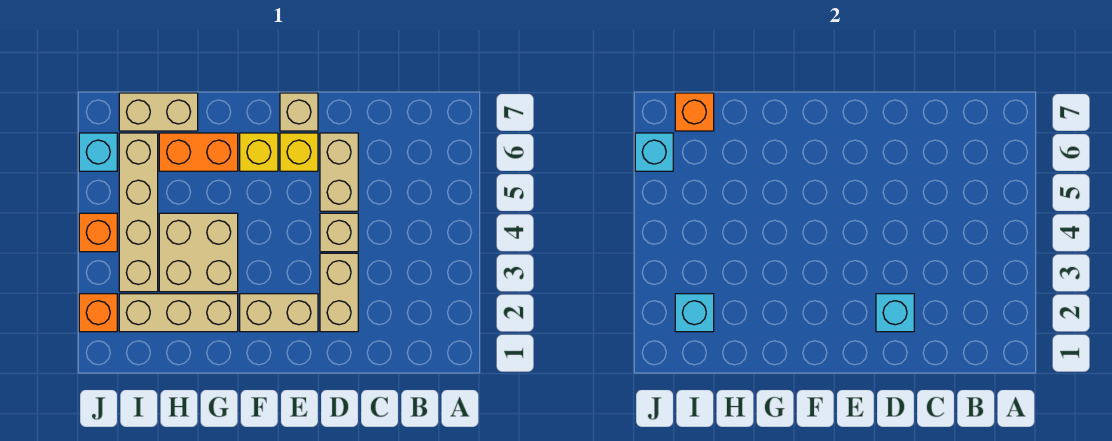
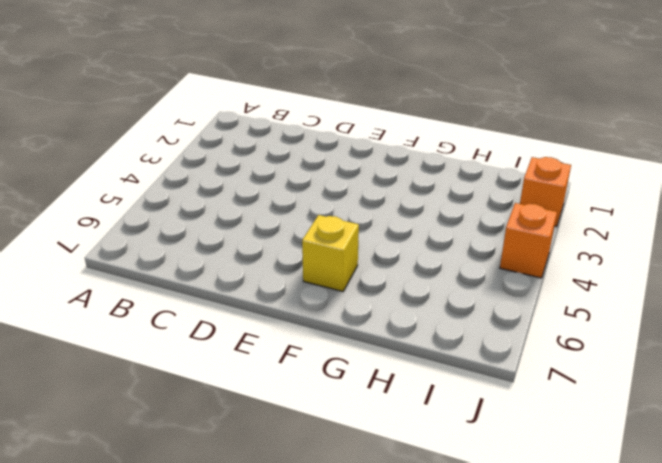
none -> tan 1x2 brick [320,253,358,332]
none -> tan 1x1 brick [320,213,358,252]
none -> tan 1x2 brick [320,133,358,211]

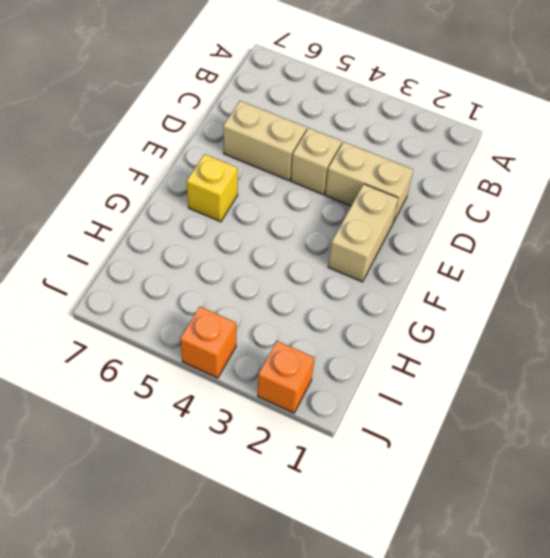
none -> yellow 1x1 brick [280,133,318,171]
none -> tan 1x1 brick [280,93,318,131]
none -> tan 1x3 brick [119,294,238,332]

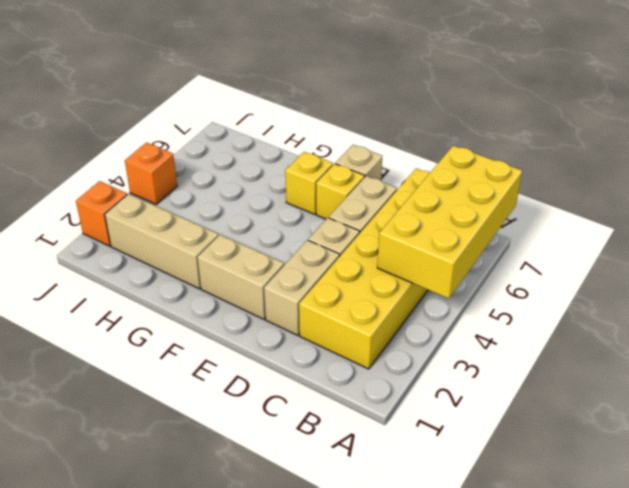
yellow 2x4 brick [377,146,522,299] -> none
yellow 2x6 brick [299,169,430,369] -> none
none -> tan 2x2 brick [159,213,238,292]
none -> orange 1x2 brick [159,133,238,171]
none -> tan 1x2 brick [119,93,198,131]

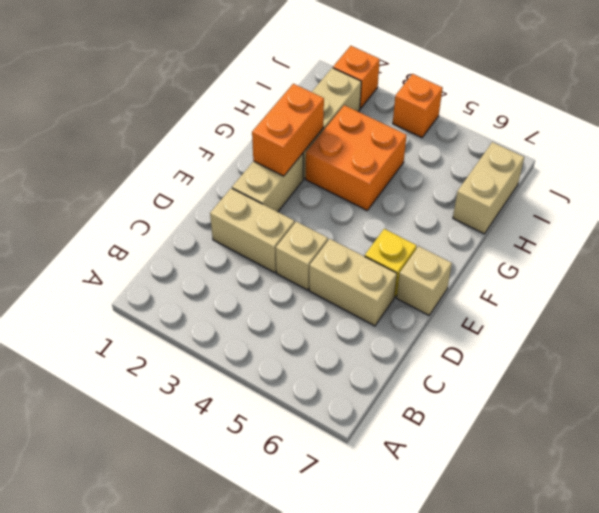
orange 1x2 brick [252,84,324,176] -> orange 1x2 brick moved to [159,133,238,171]
orange 2x2 brick [306,105,407,210] -> tan 2x2 brick [159,213,238,292]
none -> yellow 1x1 brick [240,133,278,171]
none -> tan 1x4 brick [119,133,158,292]
none -> cyan 1x1 brick [79,133,117,171]

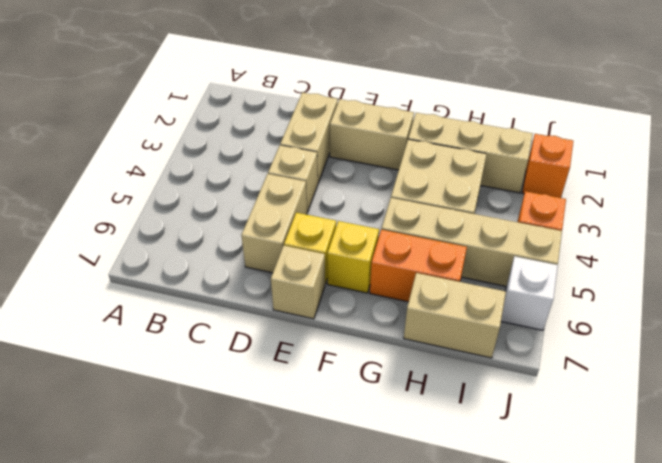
tan 1x4 brick [382,198,562,286] -> tan 1x4 brick turned to [119,133,158,292]
white 1x1 brick [501,256,558,330] -> cyan 1x1 brick [79,133,117,171]
none -> cyan 1x1 brick [876,294,914,332]
none -> cyan 1x1 brick [675,294,714,332]
none -> orange 1x1 brick [675,93,714,131]

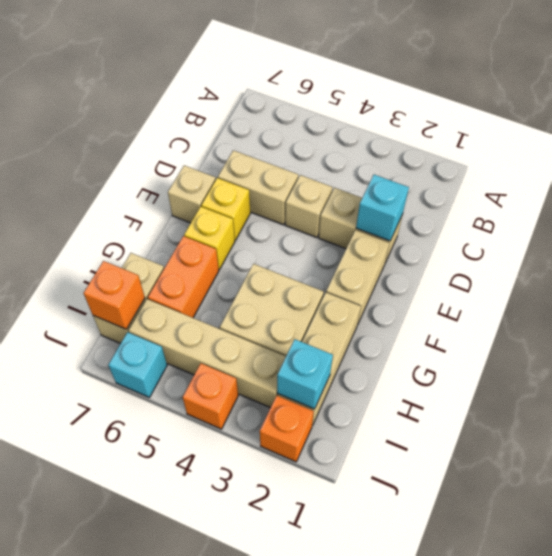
none -> cyan 1x1 brick [635,133,673,171]

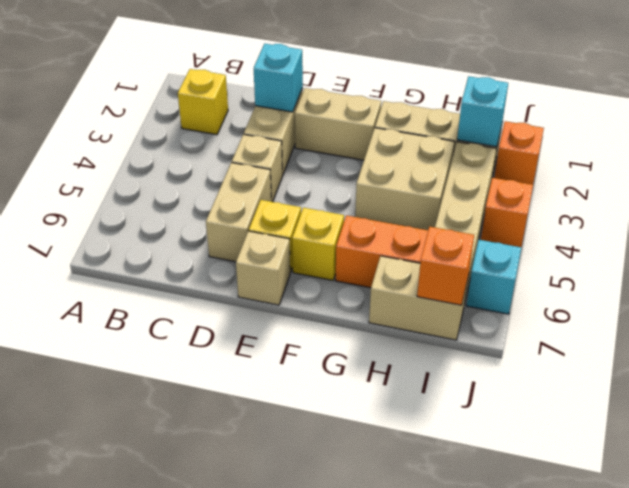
yellow 1x1 brick [178,69,228,135] -> none
none -> cyan 1x1 brick [635,133,673,171]

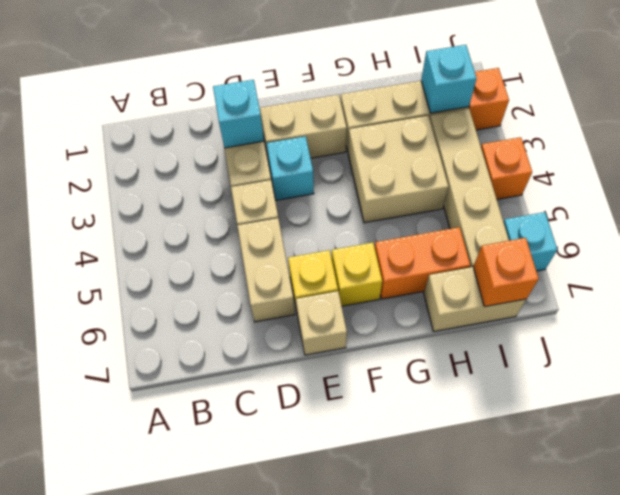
cyan 1x1 brick [266,136,314,200] -> cyan 1x1 brick moved to [635,133,673,171]

